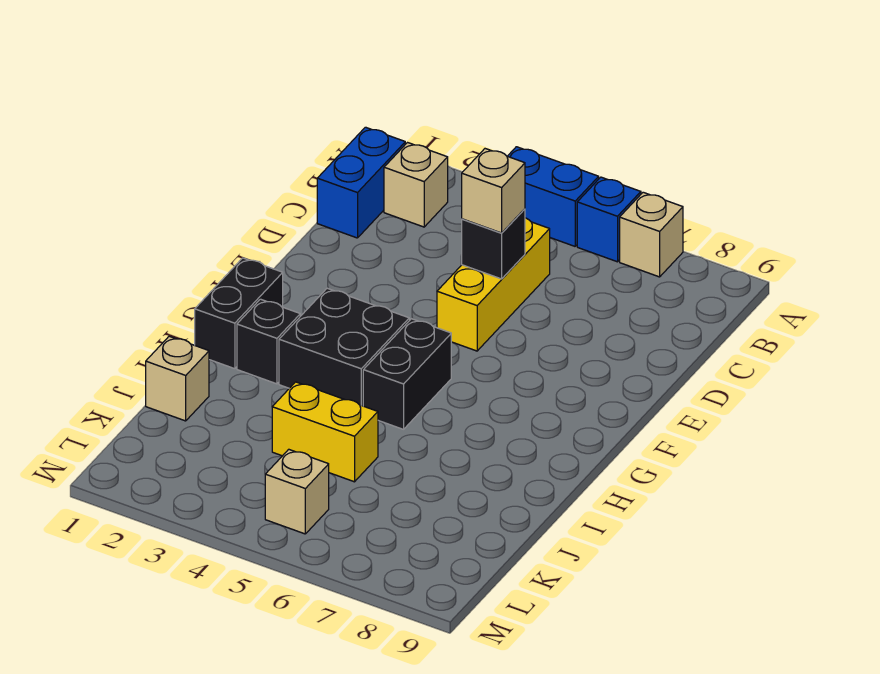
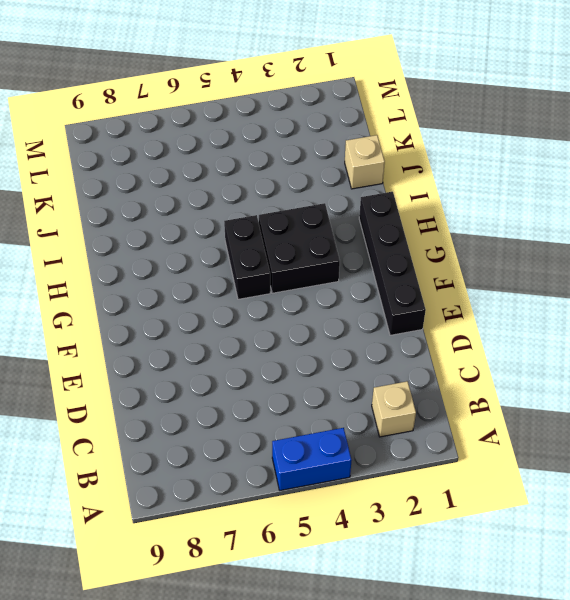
black 1x4 brick [359,192,426,335] -> black 1x2 brick [195,258,283,369]
none -> blue 1x1 brick [577,177,641,262]
none -> tan 1x1 brick [620,192,683,277]
none -> blue 1x2 brick [317,127,405,238]

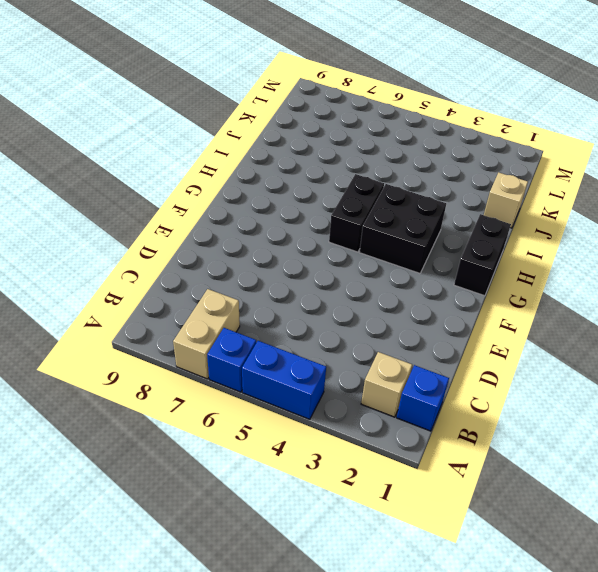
tan 1x2 brick [173,289,240,379] -> tan 1x1 brick [620,192,683,277]
blue 1x1 brick [397,365,449,431] -> blue 1x2 brick [317,127,405,238]
none -> yellow 1x3 brick [437,218,550,351]
none -> black 1x1 brick [237,299,300,384]
none -> yellow 1x2 brick [272,382,378,482]

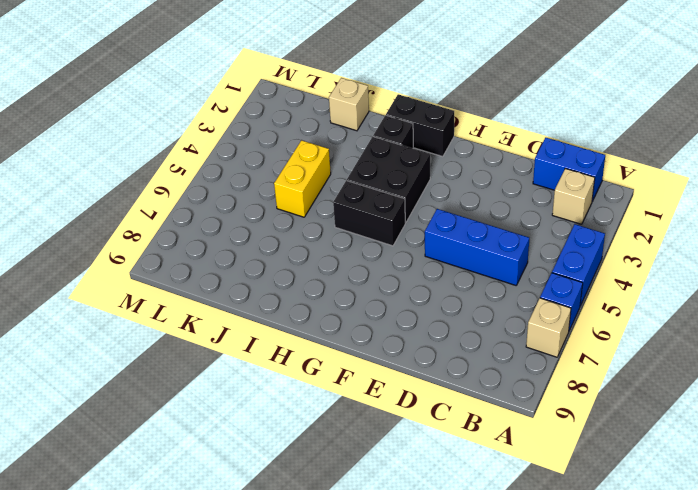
blue 1x3 brick [425,209,529,285] -> yellow 1x3 brick [437,218,550,351]
none -> tan 1x1 brick [265,449,329,534]
none -> black 1x1 brick [462,209,525,279]
none -> tan 1x1 brick [462,149,525,233]

